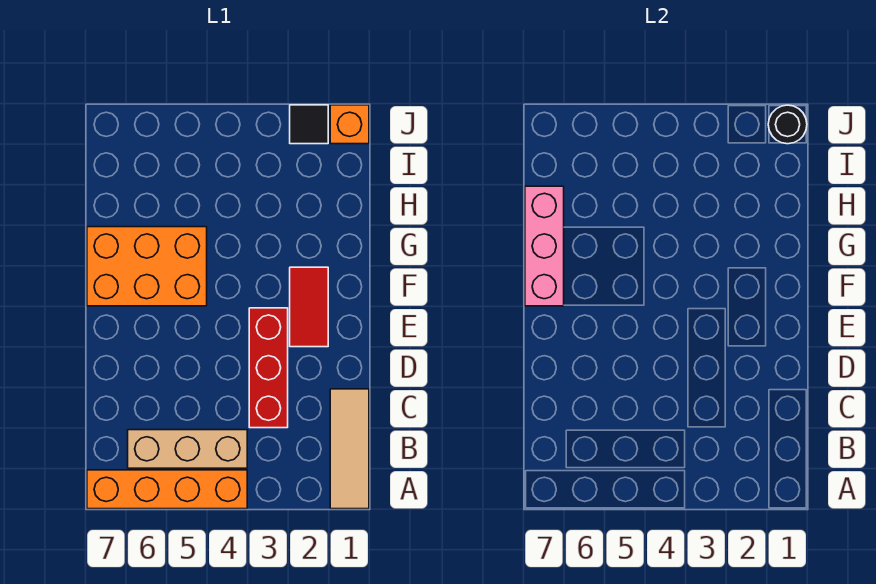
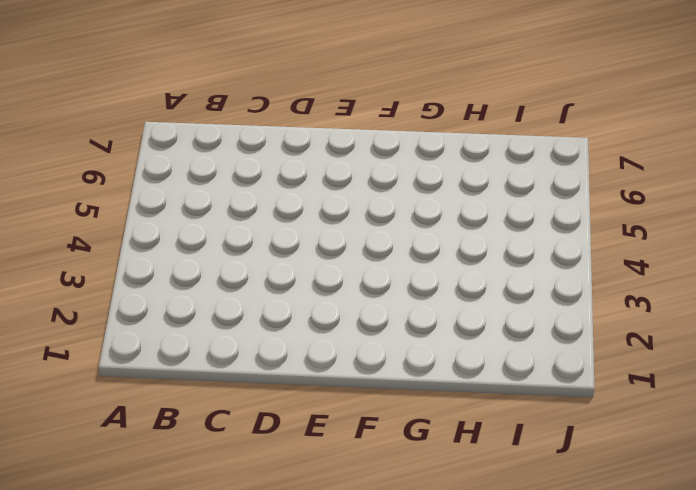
none -> tan 1x3 tile [330,389,369,509]
none -> orange 1x4 brick [87,470,247,509]

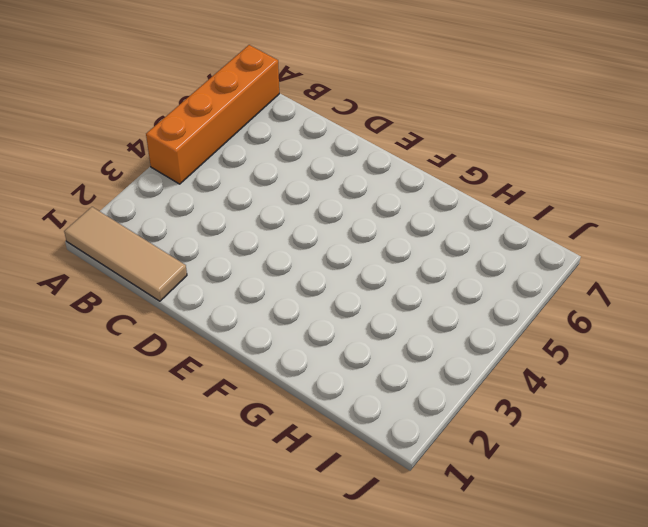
none -> tan 1x3 brick [128,430,247,468]
none -> red 1x3 brick [249,308,288,428]

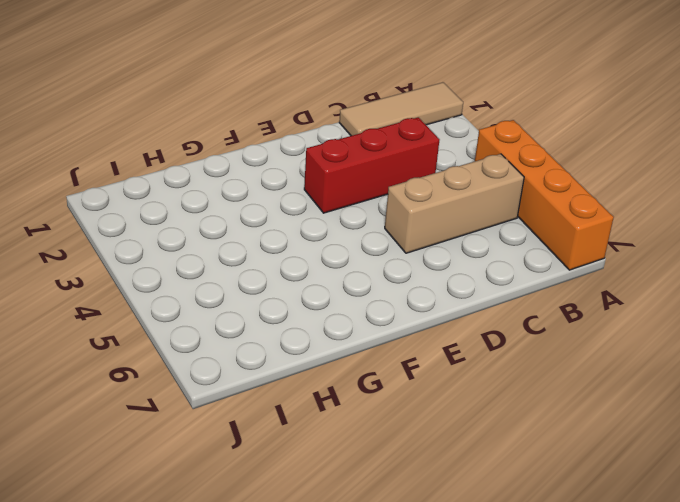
tan 1x3 brick [385,154,524,253] -> tan 1x3 brick turned to [128,430,247,468]
none -> red 1x2 tile [290,267,328,347]
none -> orange 2x3 brick [87,227,207,306]

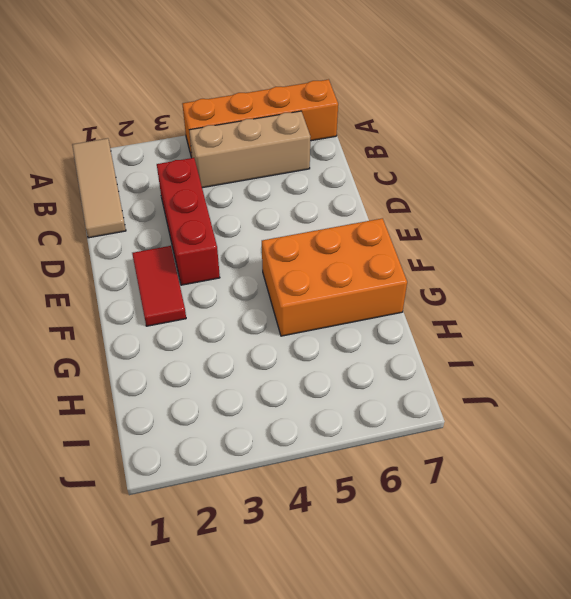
none -> orange 1x1 brick [330,105,369,144]
none -> black 1x1 tile [290,105,328,144]

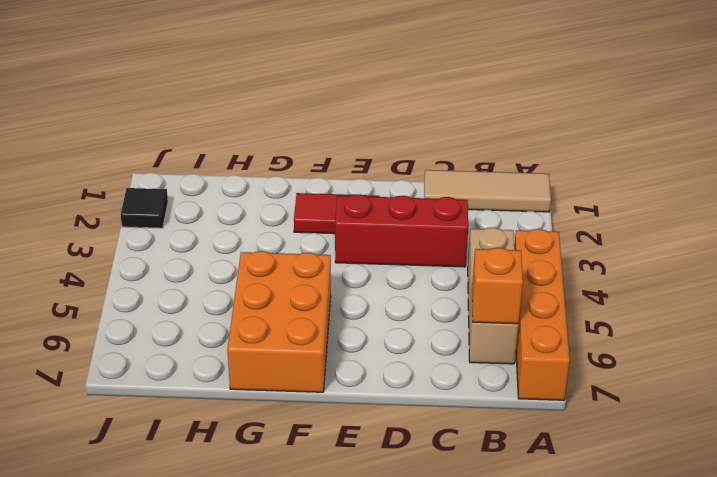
orange 1x1 brick [472,248,523,324] -> orange 1x1 brick moved to [330,105,369,144]
none -> pink 1x3 brick [525,186,564,306]
none -> black 1x1 round brick [768,105,807,144]

